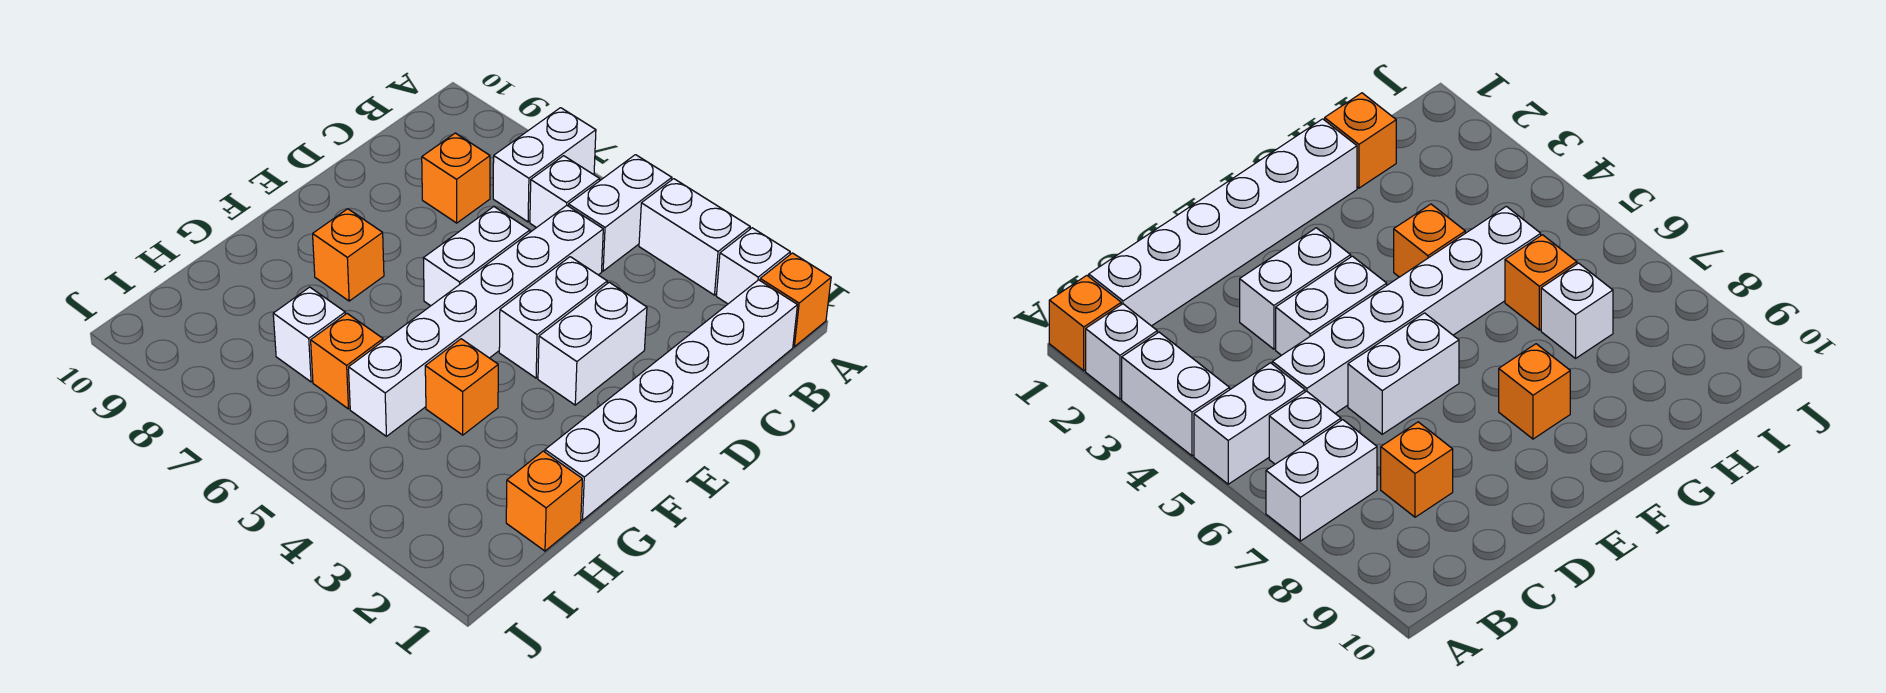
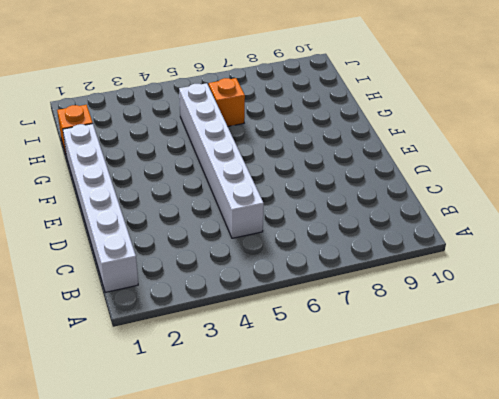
none -> orange 1x1 brick [760,253,831,347]
none -> white 1x1 brick [716,228,790,304]
none -> white 1x2 brick [639,179,750,295]

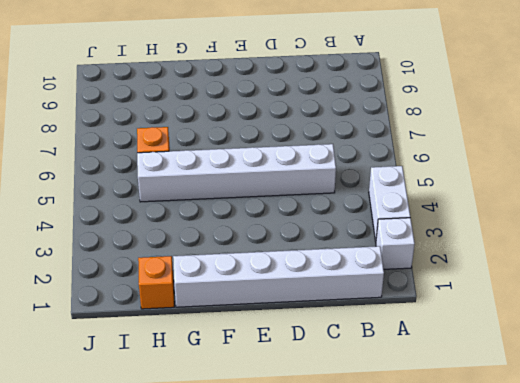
none -> orange 1x1 brick [760,253,831,347]
none -> white 1x2 brick [568,155,672,271]
none -> white 1x2 brick [493,108,596,222]

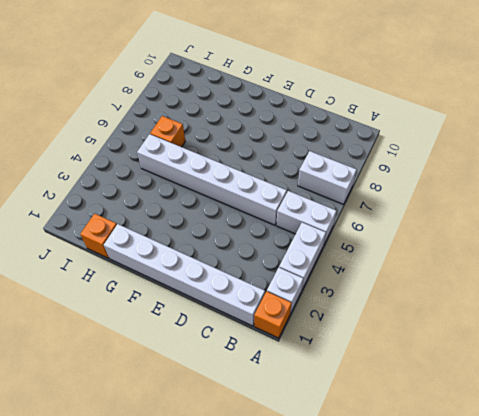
none -> white 1x1 brick [530,156,600,228]
none -> orange 1x1 brick [422,133,490,223]
none -> white 1x2 brick [538,282,647,405]

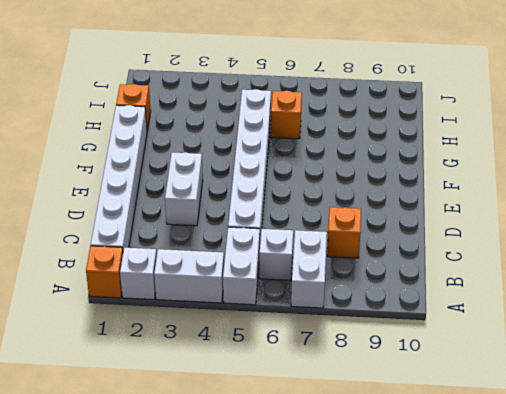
none -> white 1x2 brick [499,257,607,378]
none -> white 1x2 brick [423,207,530,306]
none -> orange 1x1 brick [313,209,384,301]

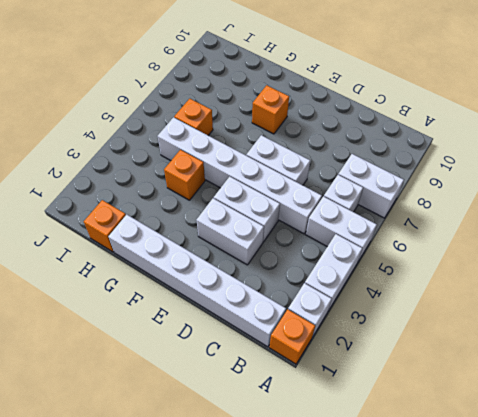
none -> orange 1x1 brick [422,133,490,223]
none -> white 1x1 brick [273,287,345,382]

